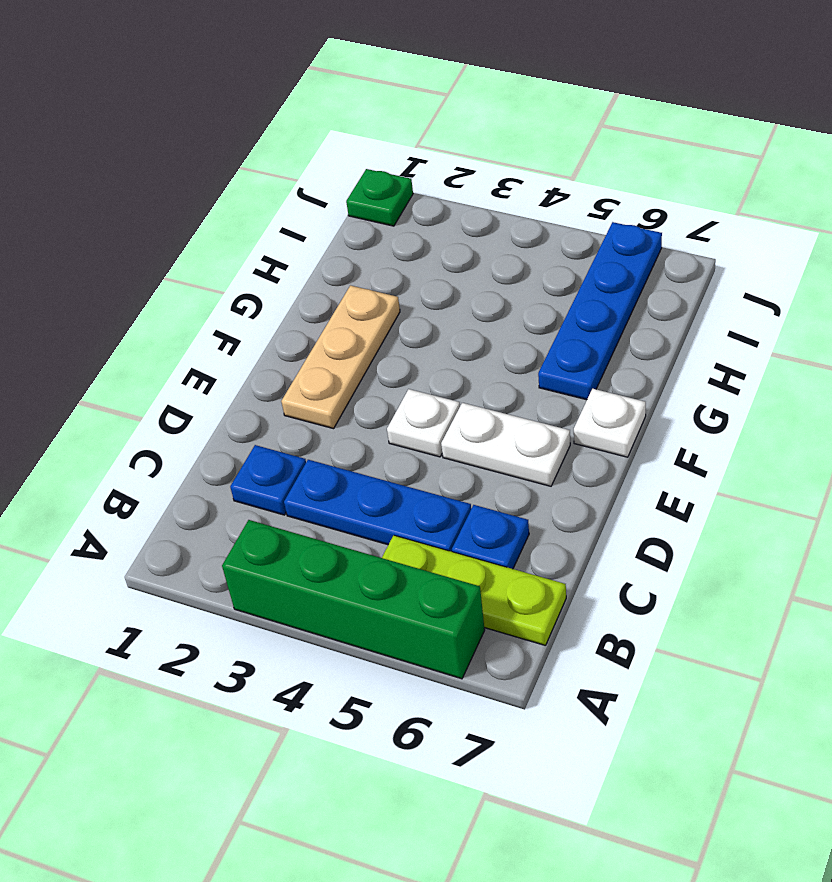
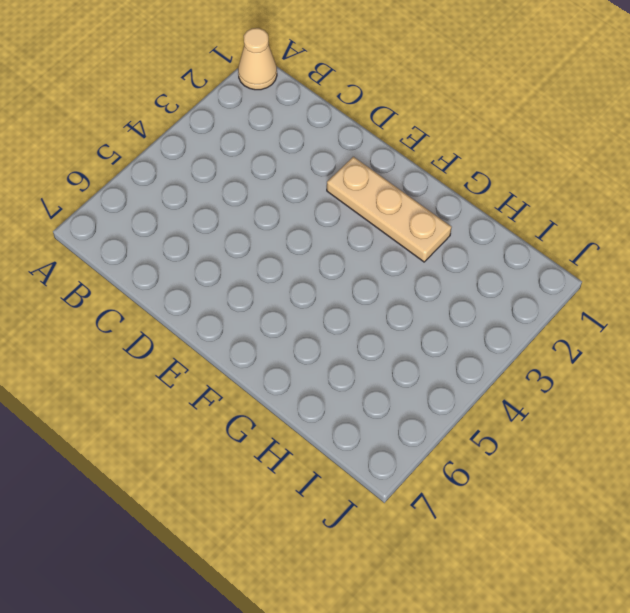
tan 1x1 cone [238,28,277,90] -> none
none -> green 1x4 brick [222,520,485,679]
none -> lime 1x3 plate [382,535,566,646]

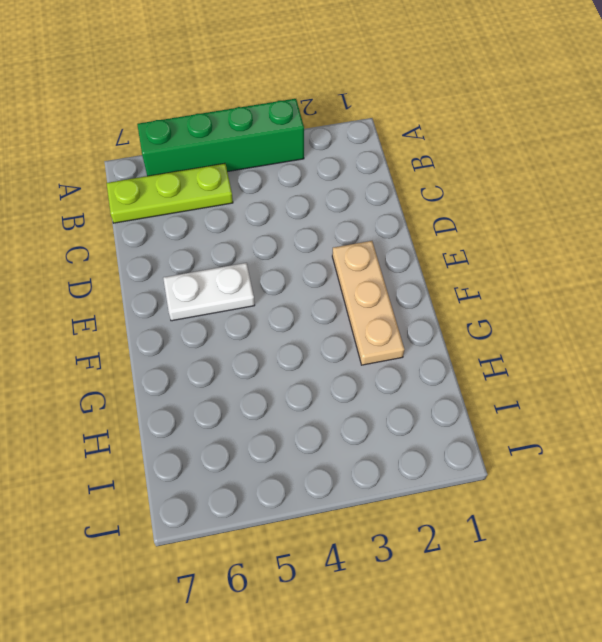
none -> blue 1x1 plate [230,445,306,515]
none -> blue 1x3 plate [284,460,471,552]

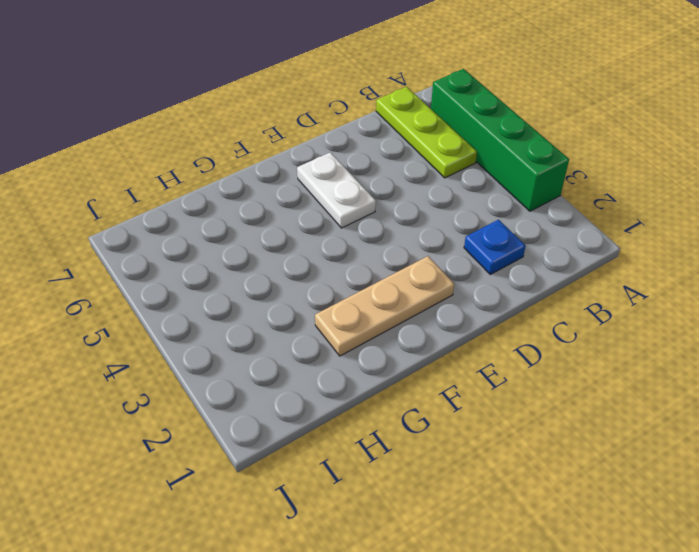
none -> blue 1x3 plate [284,460,471,552]
none -> blue 1x1 plate [452,505,529,569]

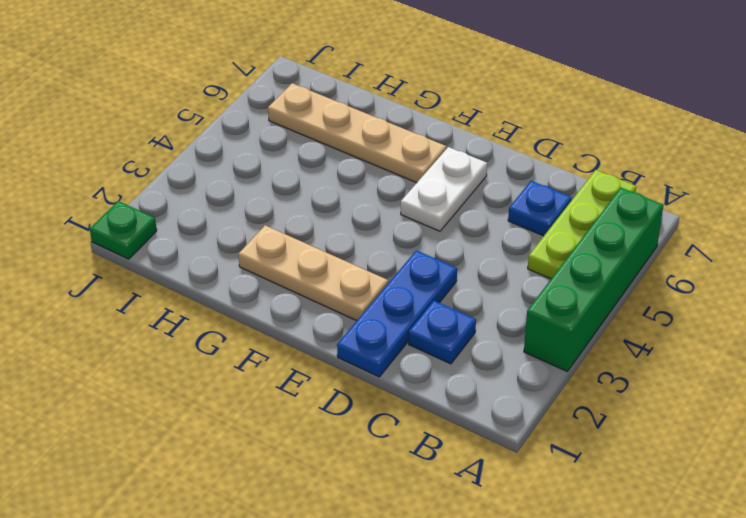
blue 1x3 plate [337,250,457,377] -> blue 1x3 plate moved to [284,460,471,552]
tan 1x4 plate [268,83,446,183] -> blue 1x4 plate [538,222,662,400]
none -> white 1x1 plate [387,389,460,457]
none -> white 1x1 plate [574,389,646,457]

